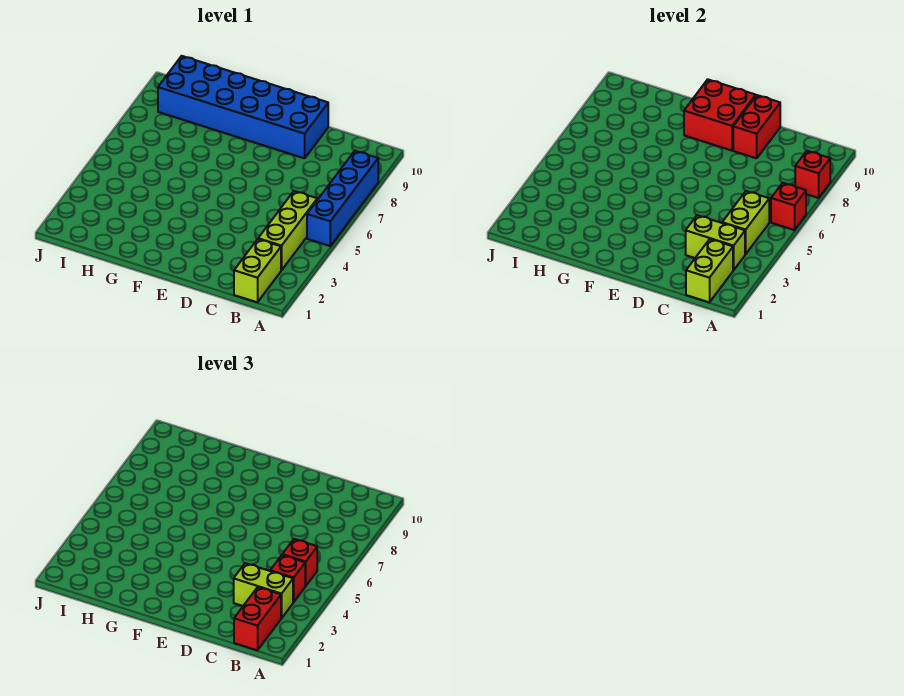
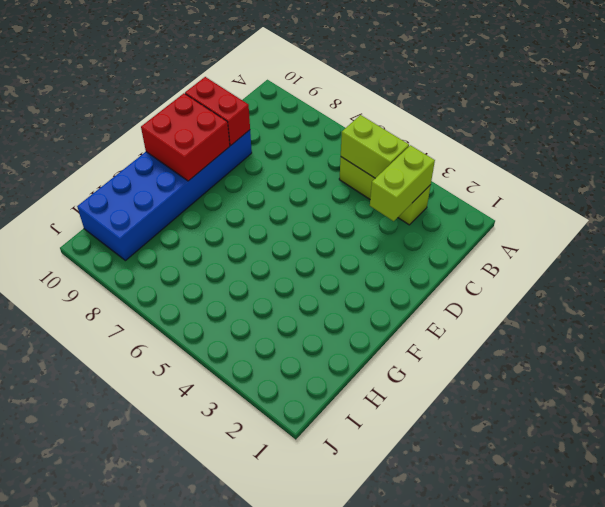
none -> blue 1x4 brick [307,151,378,246]
none -> lime 1x2 brick [234,239,281,302]
none -> red 1x1 brick [771,183,806,230]

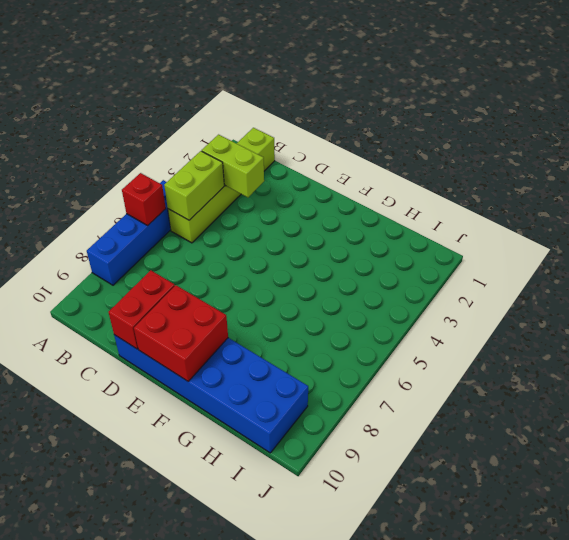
none -> red 1x1 brick [795,151,830,198]
none -> lime 1x2 brick [686,239,733,302]
none -> red 1x2 brick [234,587,281,650]

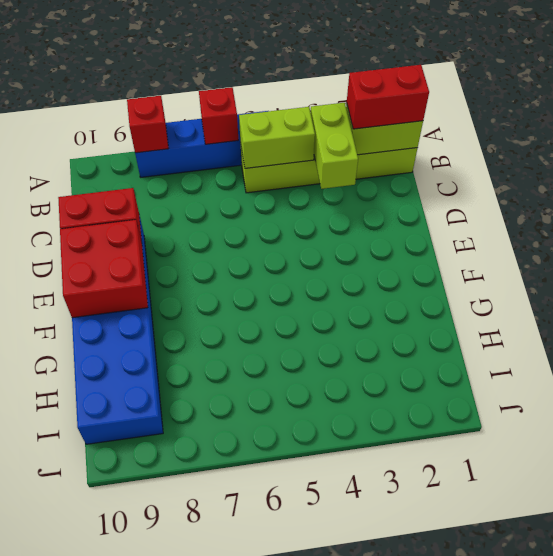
none -> lime 1x2 brick [234,563,293,618]
none -> red 1x1 brick [270,555,305,602]
none -> red 1x1 brick [282,539,317,586]

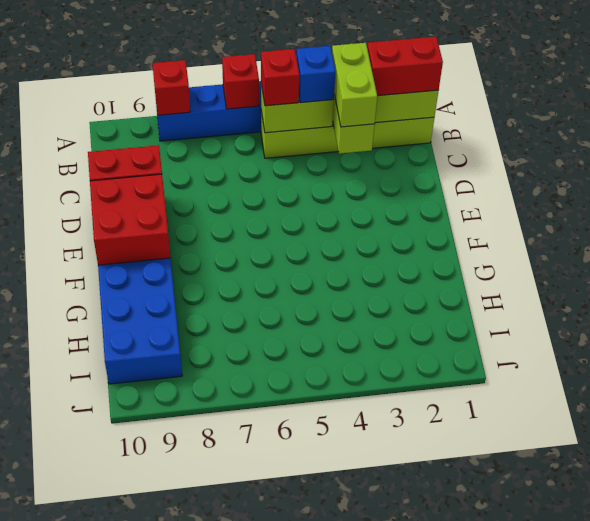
blue 1x1 brick [296,46,336,103] -> red 1x1 brick [270,555,305,602]

